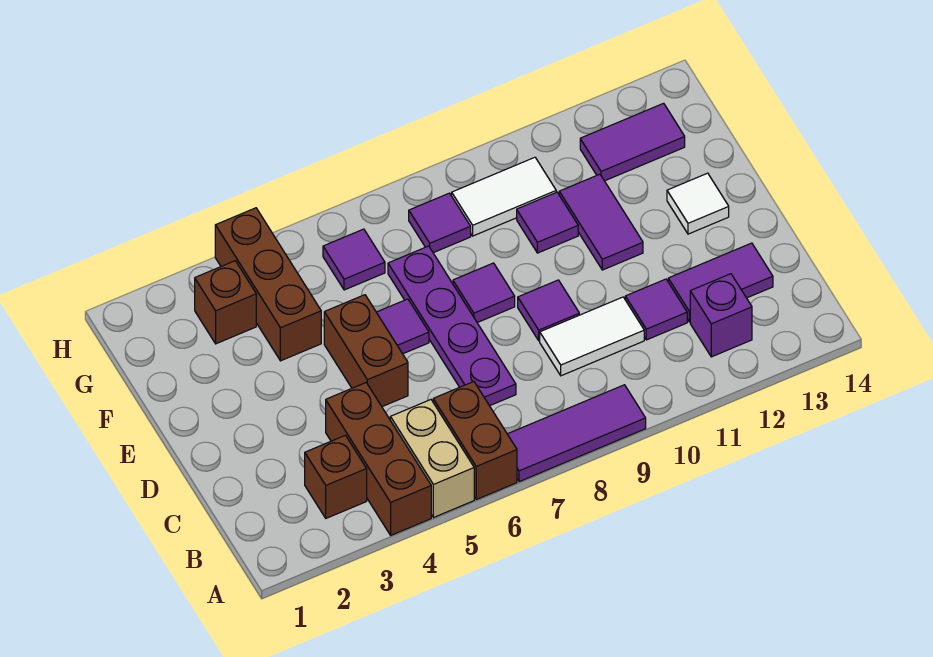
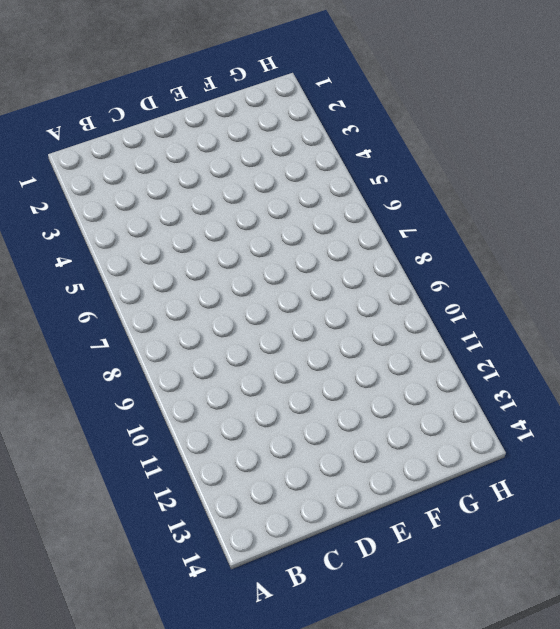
none -> brown 1x3 brick [326,383,431,535]
none -> tan 1x2 brick [390,400,474,518]
none -> brown 1x2 brick [433,382,517,500]

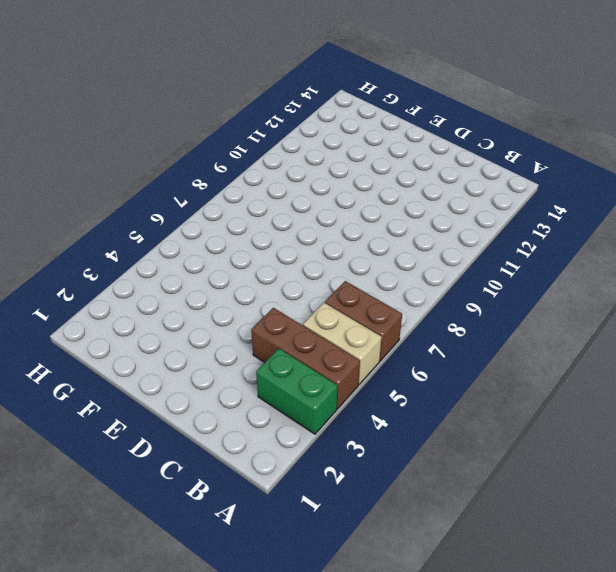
green 1x2 brick [256,349,338,434] -> brown 1x1 brick [305,435,367,518]
none -> purple 1x3 tile [508,385,646,482]
none -> purple 1x1 brick [690,274,752,357]
none -> purple 1x4 plate [388,246,516,406]

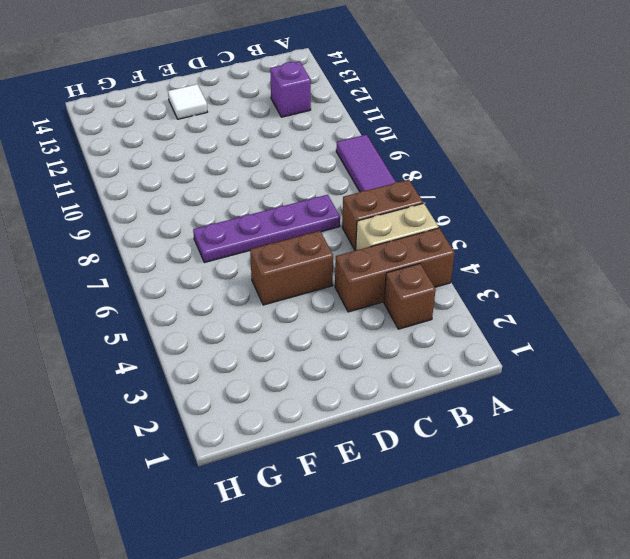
none -> white 1x2 tile [540,297,644,376]
none -> purple 1x1 tile [625,279,687,340]
none -> purple 1x2 tile [668,243,773,322]

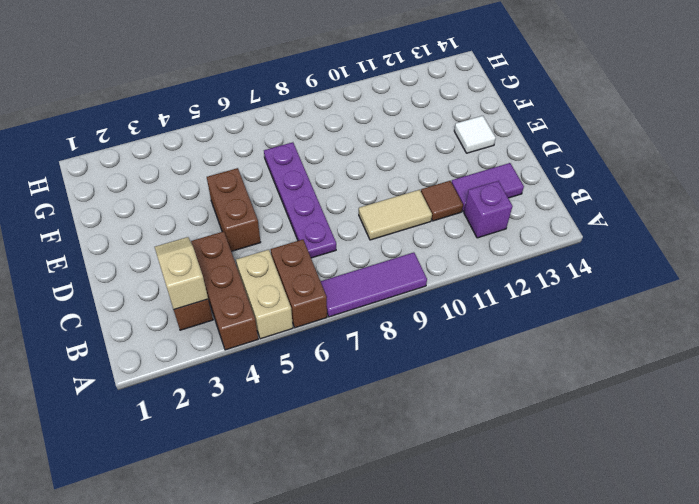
tan 1x2 slope [155,237,208,309] -> none
tan 1x2 tile [359,190,432,240] -> white 1x2 tile [540,297,644,376]
brown 1x1 tile [421,181,463,221] -> purple 1x1 tile [625,279,687,340]
none -> purple 1x1 tile [518,280,579,341]
none -> purple 1x1 tile [376,299,429,354]
none -> purple 1x1 tile [453,263,515,323]

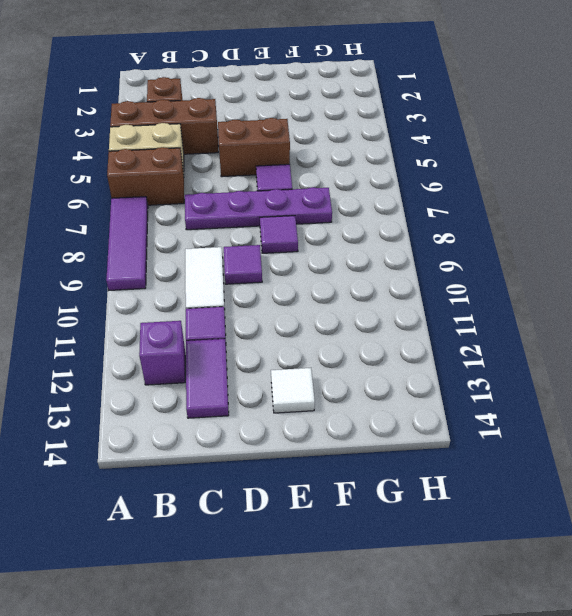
none -> purple 1x2 tile [559,174,643,270]
none -> brown 1x3 brick [215,208,321,361]
none -> purple 1x1 tile [517,192,578,253]

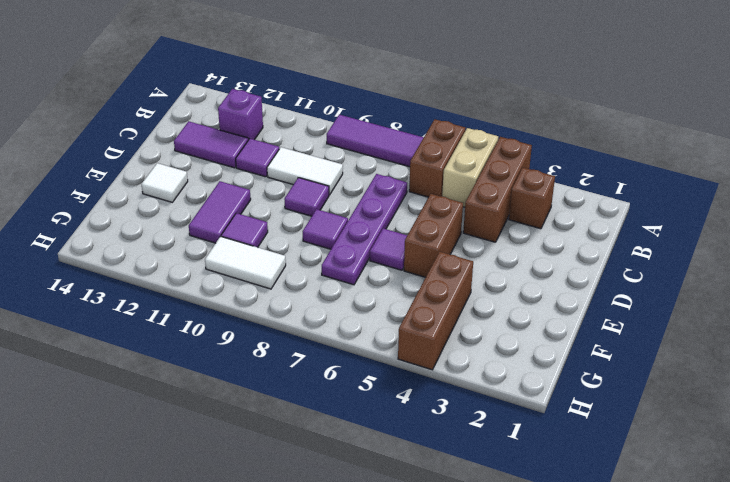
none -> brown 1x1 brick [195,261,256,344]
none -> purple 1x1 tile [323,229,385,290]
none -> purple 1x1 tile [409,193,471,253]

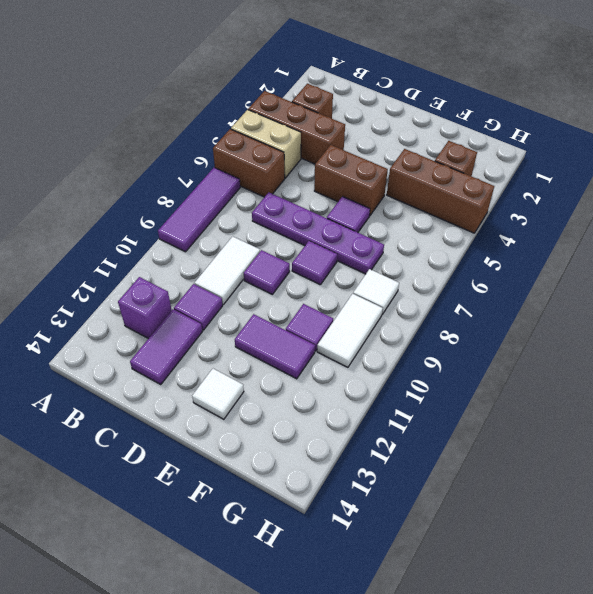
white 1x1 tile [353,269,399,314] -> purple 1x1 tile [409,193,471,253]
none -> purple 1x1 tile [323,229,385,290]
none -> purple 1x2 tile [580,103,685,181]

